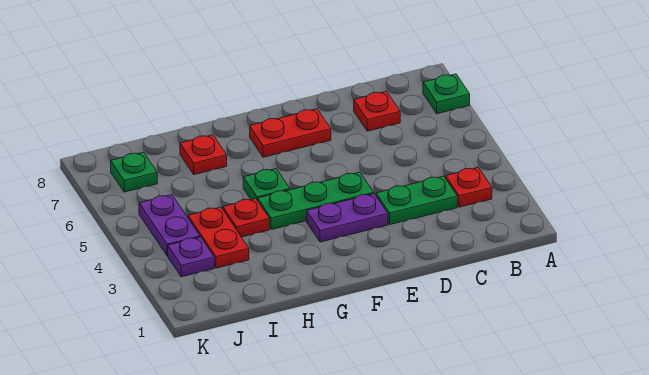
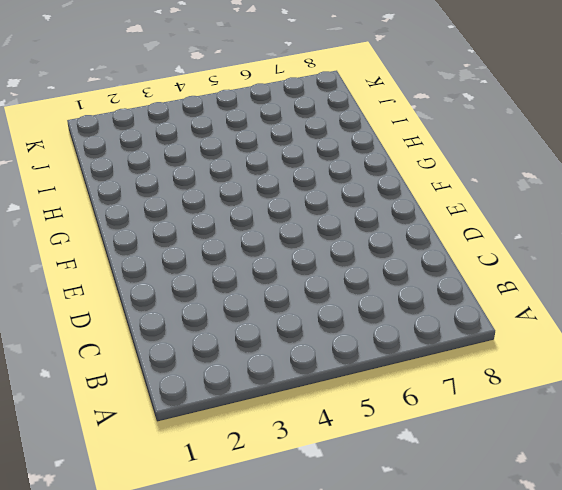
none -> green 1x1 plate [423,74,470,114]
none -> red 1x1 plate [445,167,492,207]
none -> green 1x2 plate [376,176,457,225]

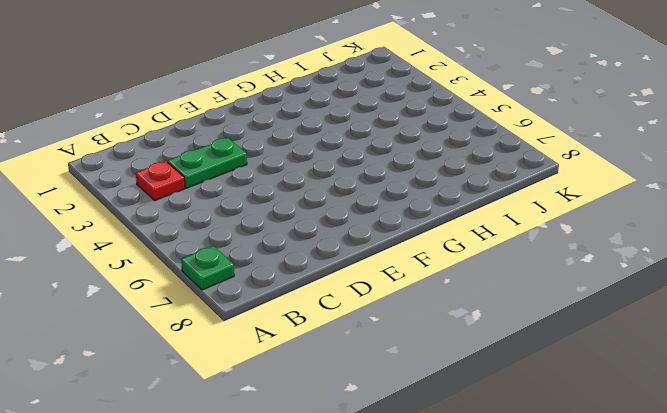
none -> red 1x1 plate [354,91,400,131]
none -> purple 1x2 plate [307,194,388,242]
none -> green 1x3 plate [258,172,374,230]

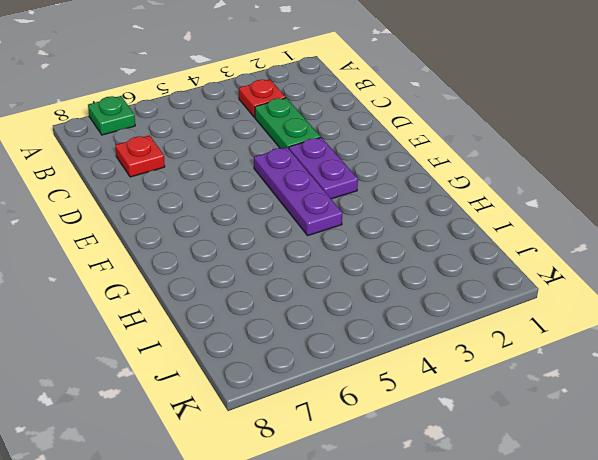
purple 1x3 plate [254,147,343,235] -> green 1x3 plate [258,172,374,230]
none -> red 1x2 plate [250,109,331,157]
none -> green 1x1 plate [243,169,290,201]
none -> red 1x1 plate [223,198,269,237]

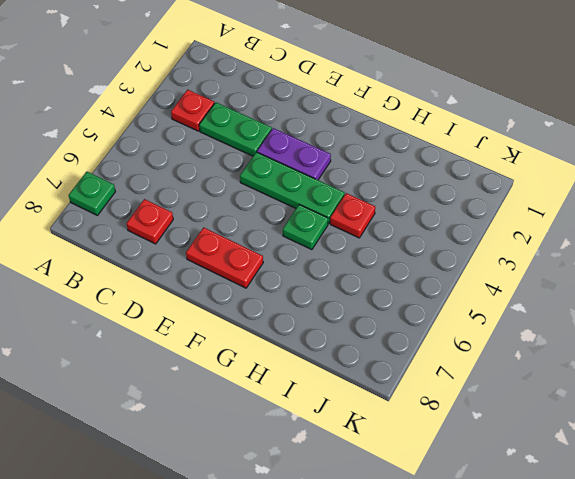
none -> red 1x1 plate [180,135,227,175]
none -> red 1x2 plate [188,207,249,268]
none -> purple 1x1 plate [168,237,214,277]

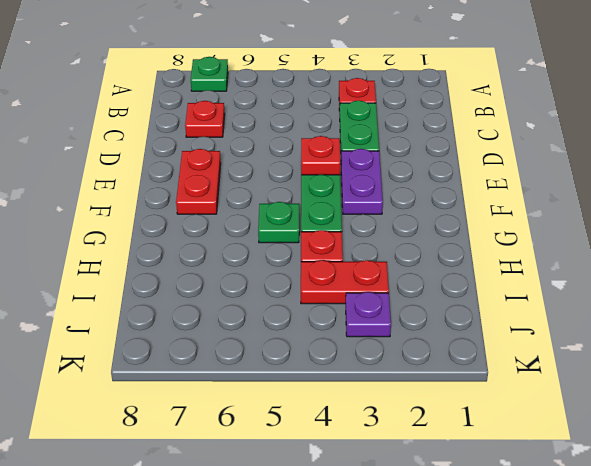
red 1x1 plate [301,136,340,175] -> red 1x1 plate moved to [180,135,227,175]
none -> purple 1x2 plate [139,195,200,256]
none -> green 1x1 plate [111,152,157,192]

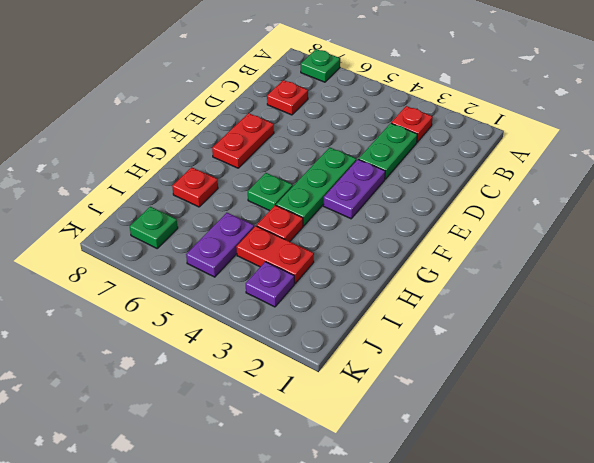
purple 1x2 plate [186,213,254,277] -> purple 1x2 plate turned to [139,195,200,256]

